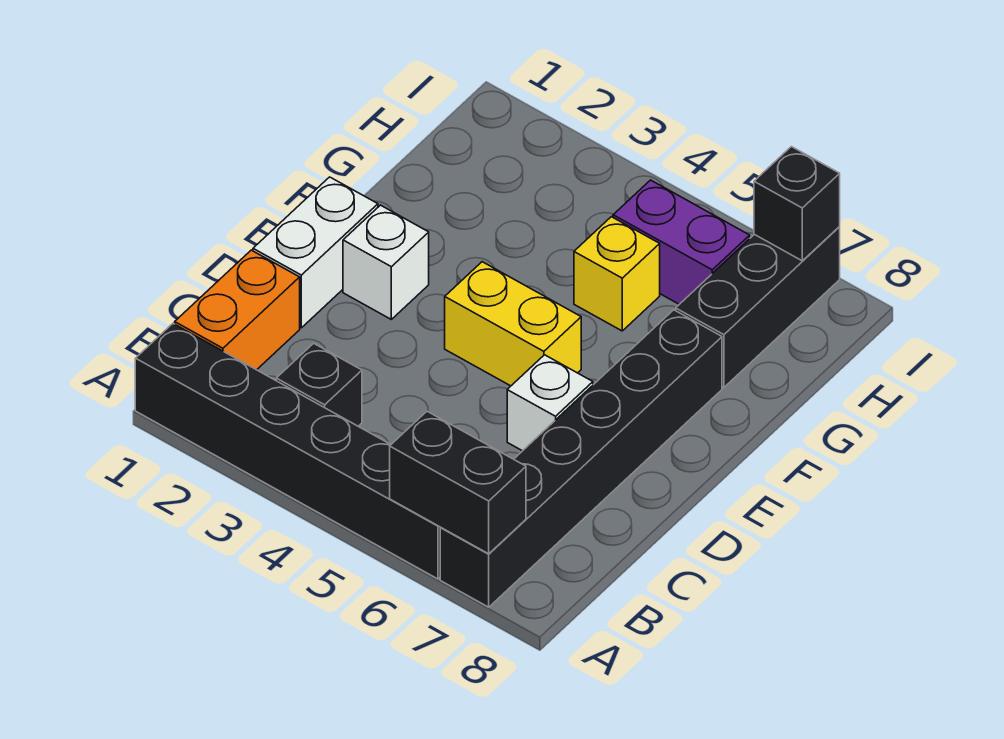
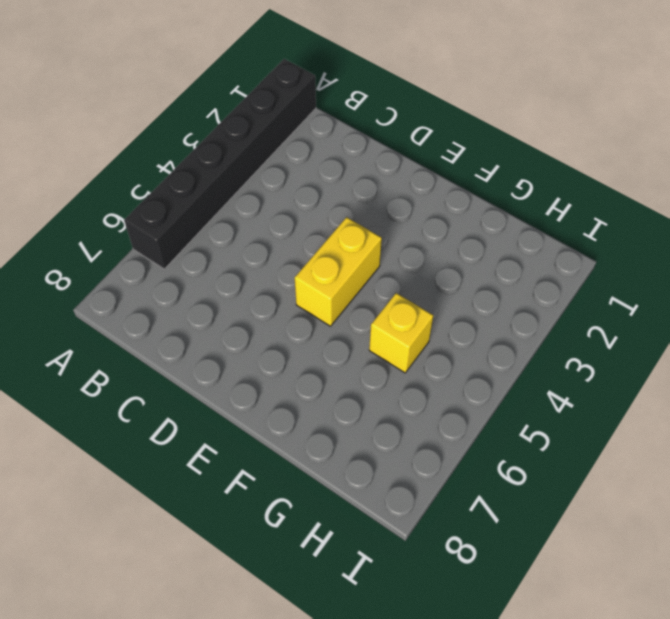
none -> black 1x6 brick [440,310,722,607]
none -> orange 1x2 brick [175,250,300,370]
none -> black 1x1 brick [276,343,362,426]

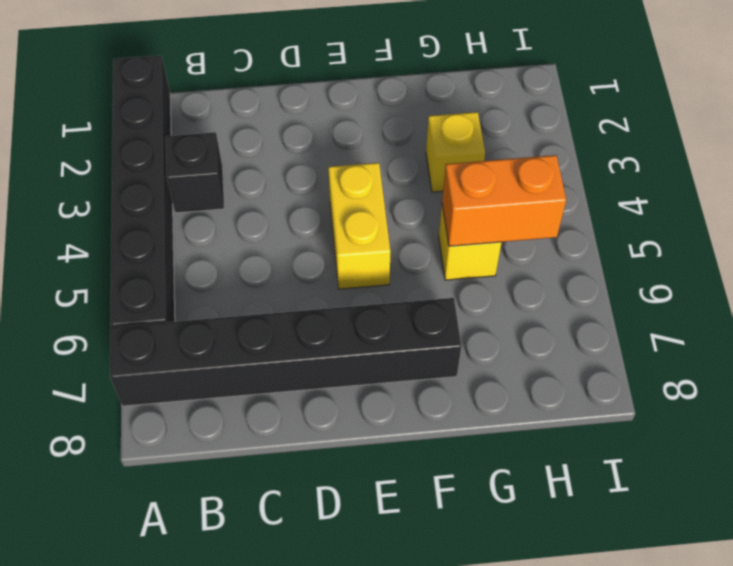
yellow 1x1 brick [426,112,485,192] -> none
orange 1x2 brick [442,155,566,246] -> orange 1x2 brick moved to [175,250,300,370]
none -> white 1x2 brick [253,177,378,328]
none -> white 1x1 brick [507,355,593,451]
none -> white 1x1 brick [343,205,429,319]

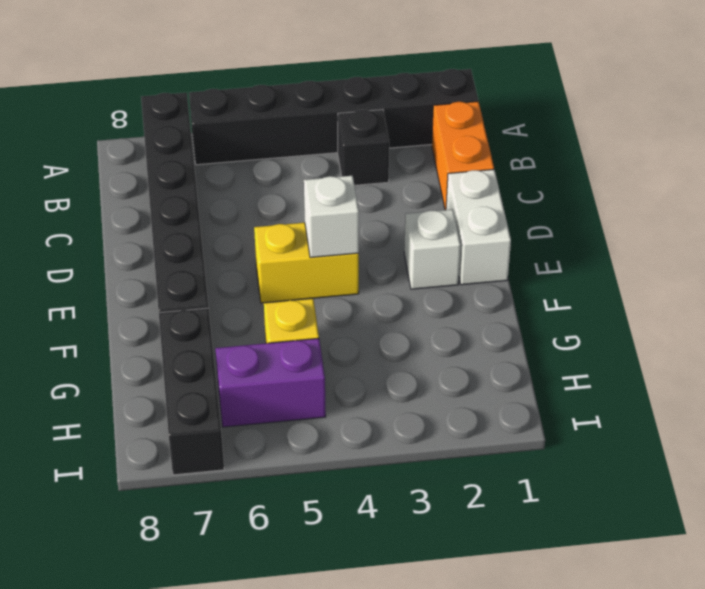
white 1x1 brick [304,176,359,258] -> white 1x1 brick moved to [507,355,593,451]
none -> black 1x2 brick [390,411,526,554]
none -> black 1x1 brick [754,147,840,261]

